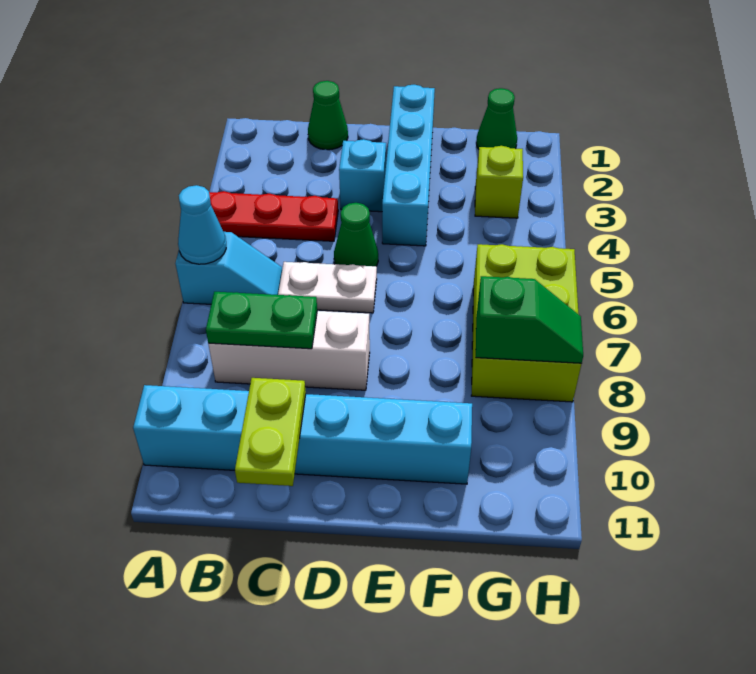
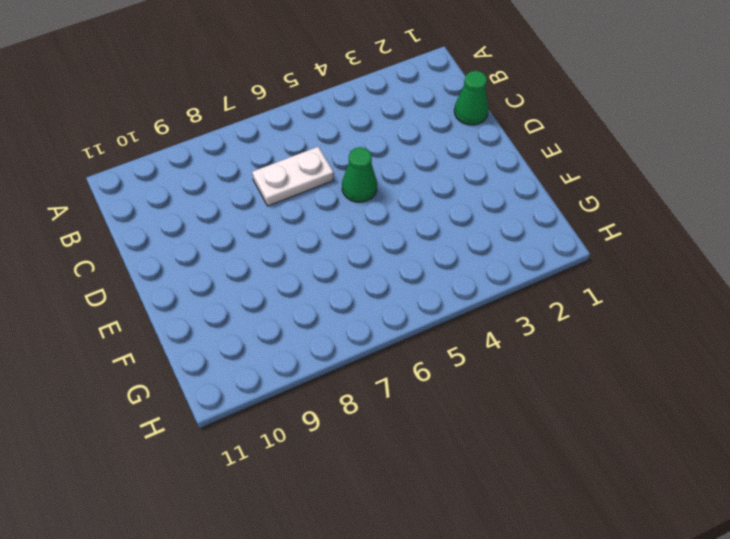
white 1x2 plate [252,147,334,206] -> white 1x2 plate turned to [278,262,377,313]
none -> red 1x3 plate [209,191,338,241]
none -> cyan 1x2 slope [175,232,282,304]
none -> cyan 1x6 brick [133,385,472,484]

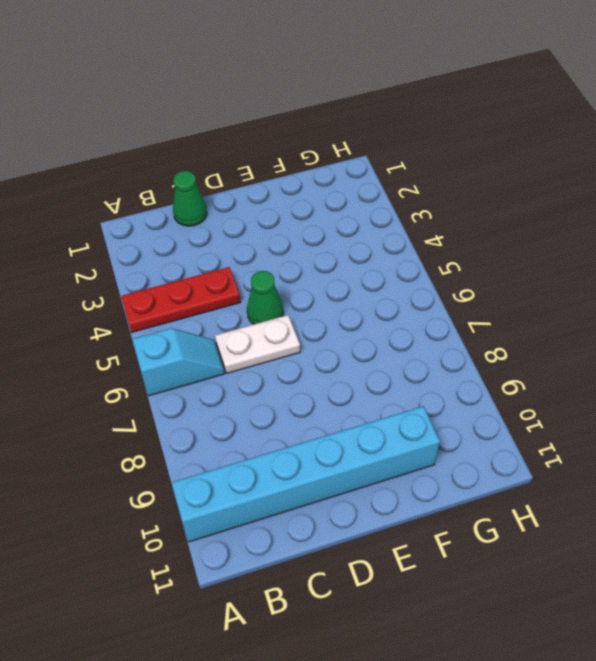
none -> white 1x3 brick [208,311,370,390]
none -> cyan 1x1 brick [339,139,386,212]
none -> cyan 1x4 brick [382,85,435,246]

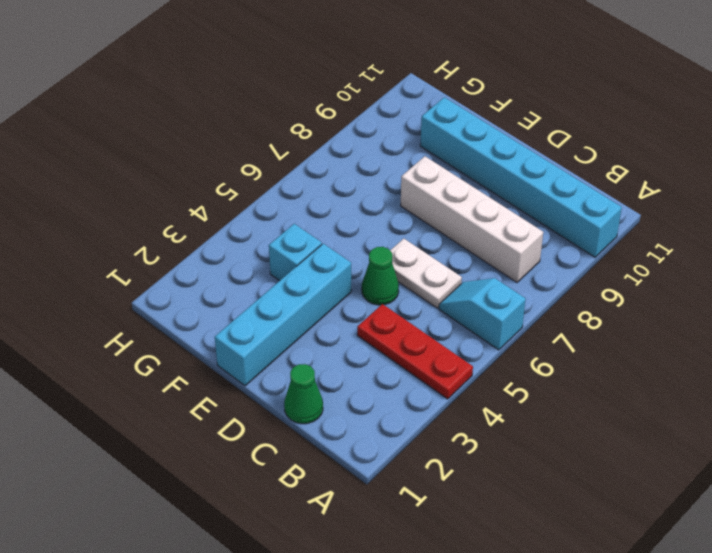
white 1x4 brick [401,156,543,282] -> white 1x3 brick [208,311,370,390]
cyan 1x1 brick [269,224,322,281] -> cyan 1x1 brick moved to [339,139,386,212]
none -> green 1x1 cone [476,88,517,149]
none -> lime 1x1 brick [475,146,523,218]
none -> lime 2x3 brick [471,244,581,402]

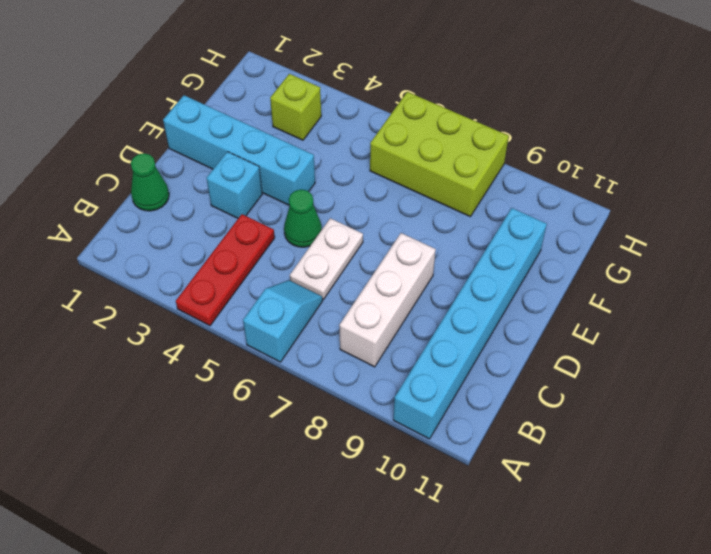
none -> green 1x1 cone [476,88,517,149]
none -> cyan 1x1 cone [178,185,226,264]
none -> green 1x2 plate [206,292,317,349]

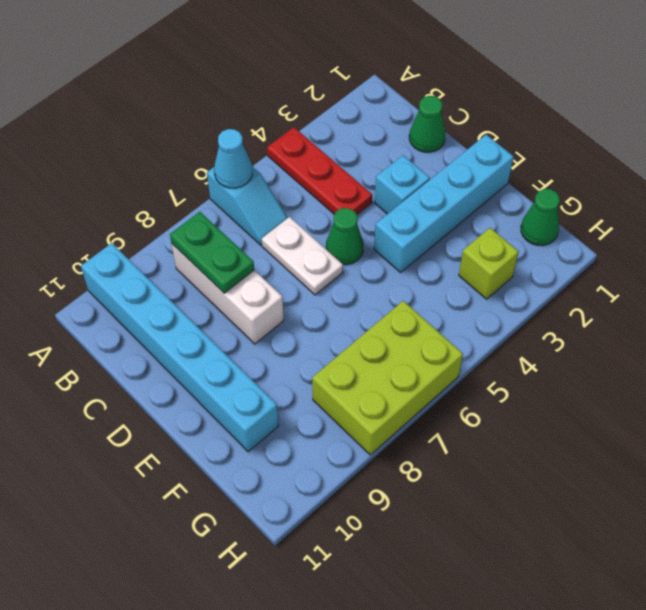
none -> lime 1x2 plate [235,378,306,486]
none -> green 1x2 slope [476,276,583,363]

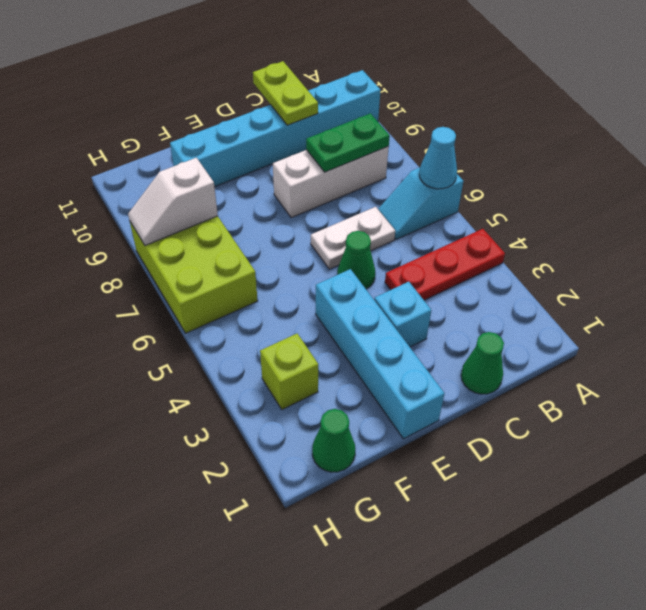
white 1x2 slope [128,158,218,246] -> green 1x2 slope [476,276,583,363]

